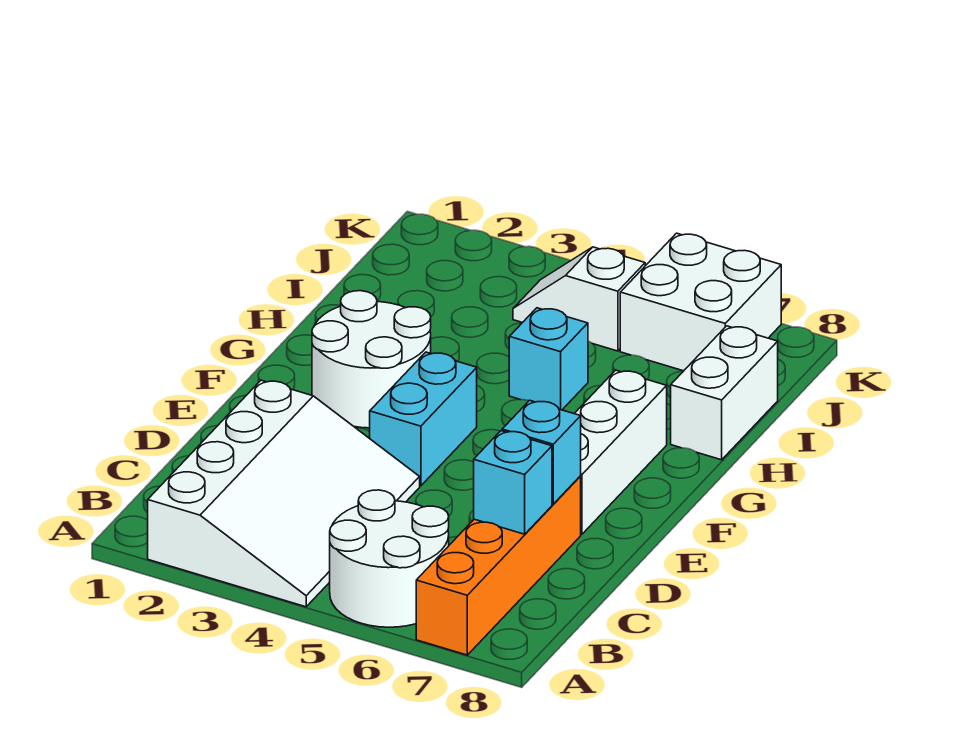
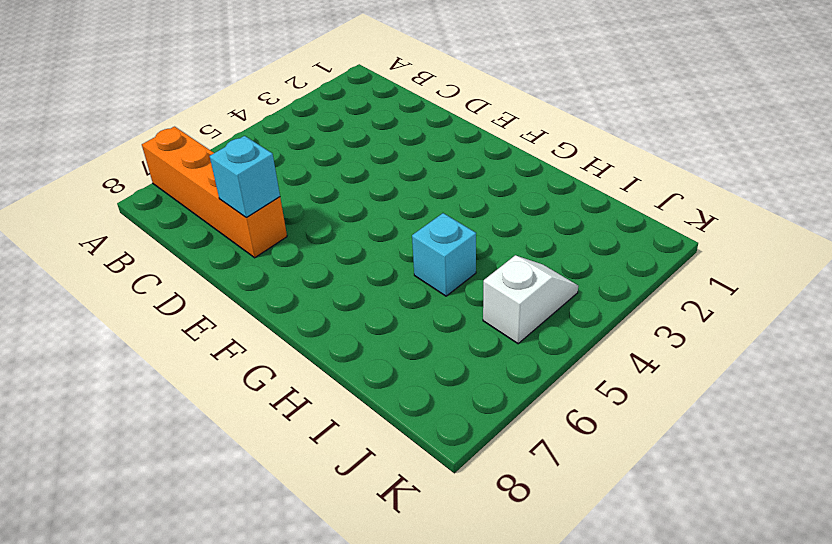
none -> white 3x4 slope [148,380,420,607]
none -> white 2x2 round brick [330,490,449,627]
none -> cyan 1x2 brick [370,352,477,486]

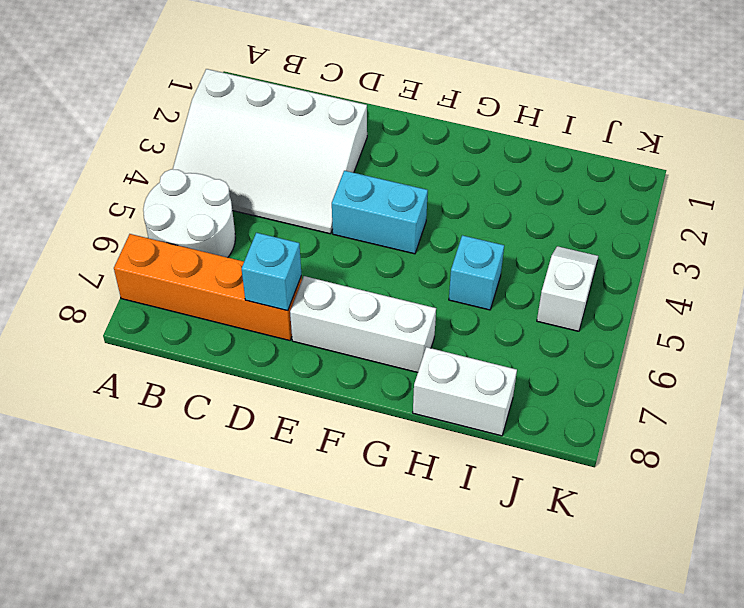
none -> white 2x2 round brick [312,291,431,428]
none -> white 2x2 brick [620,233,781,371]
none -> cyan 1x1 brick [474,431,552,534]

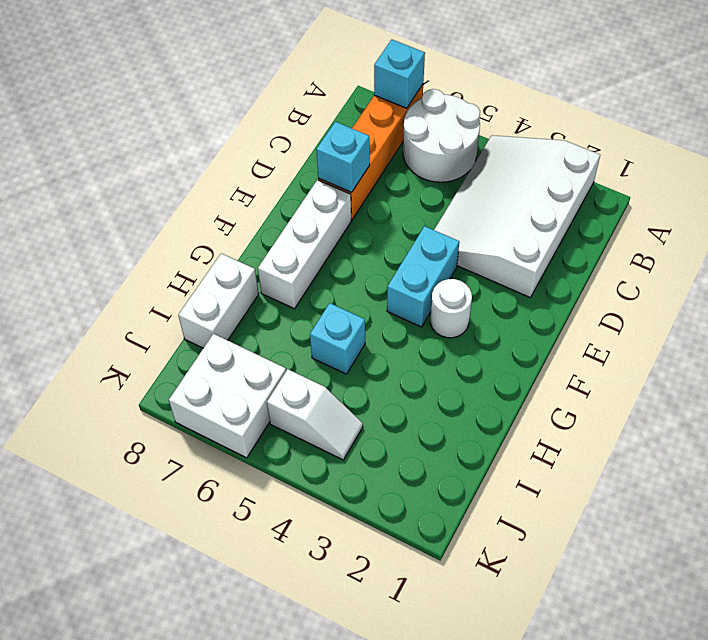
cyan 1x1 brick [374,40,425,108] -> cyan 1x1 brick moved to [474,431,552,534]
white 1x1 round brick [430,279,472,338] -> white 2x2 round brick [312,291,431,428]

